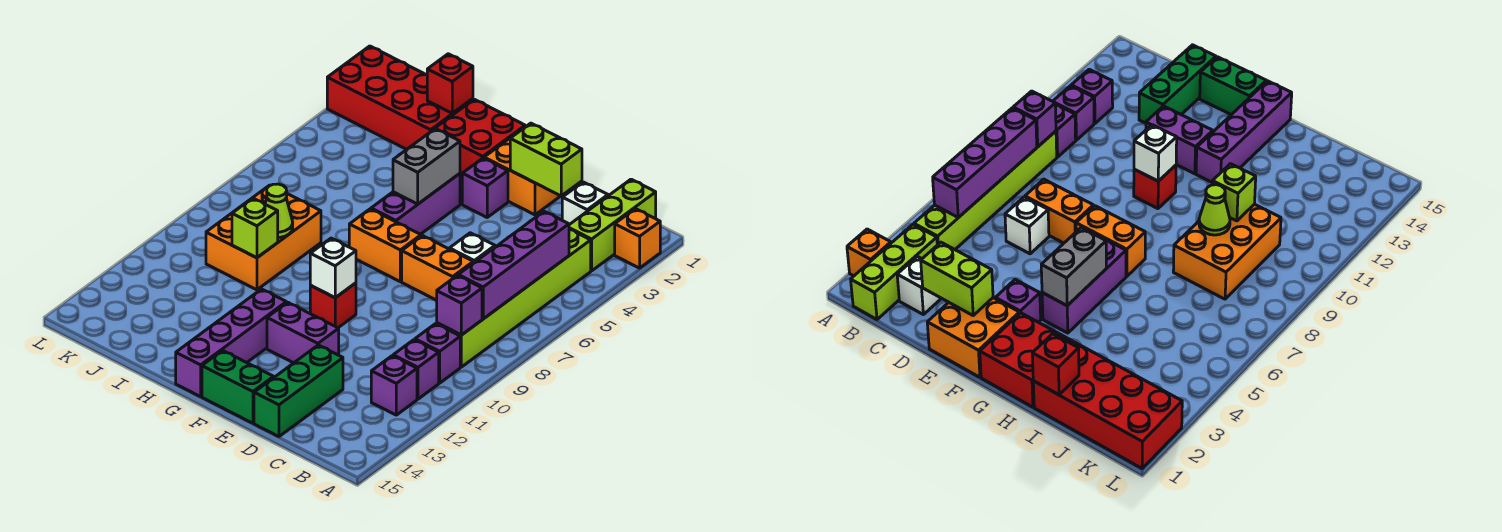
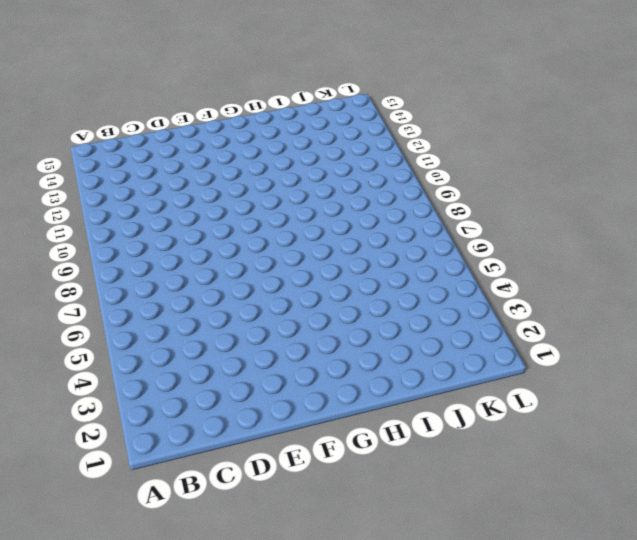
none -> orange 1x1 brick [615,209,660,268]
none -> lime 1x3 brick [569,179,656,271]
none -> lime 1x6 brick [437,229,591,367]

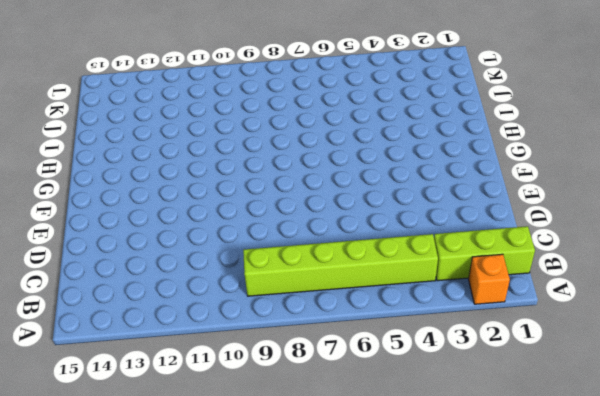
none -> purple 1x1 brick [415,324,460,383]
none -> purple 1x1 brick [393,340,439,399]
none -> purple 1x1 brick [371,356,417,415]

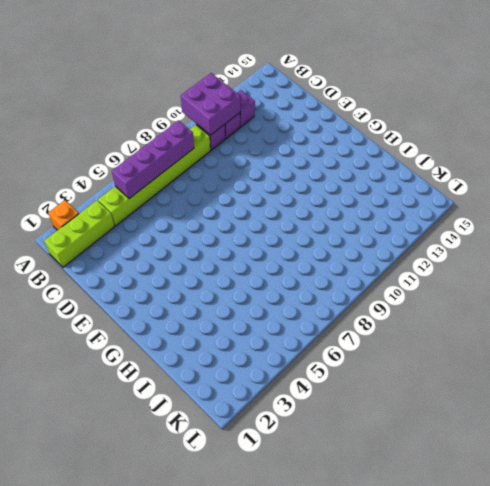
purple 2x2 brick [181,73,240,135] -> none
none -> white 1x1 brick [562,182,608,225]
none -> white 1x1 brick [450,233,495,263]
none -> orange 1x2 brick [402,236,473,300]

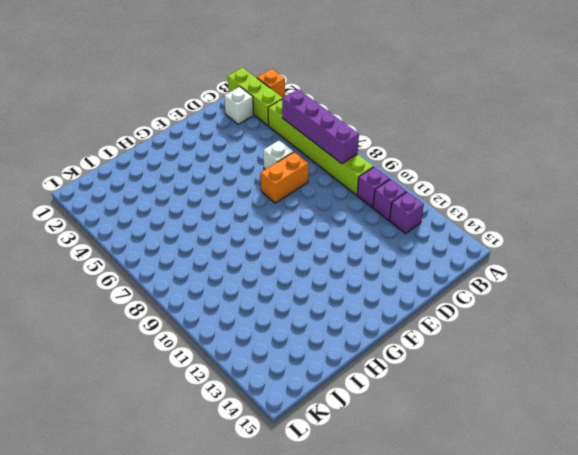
none -> green 1x3 brick [254,345,343,437]
none -> orange 2x2 brick [484,127,560,215]
none -> purple 1x2 brick [267,302,339,363]

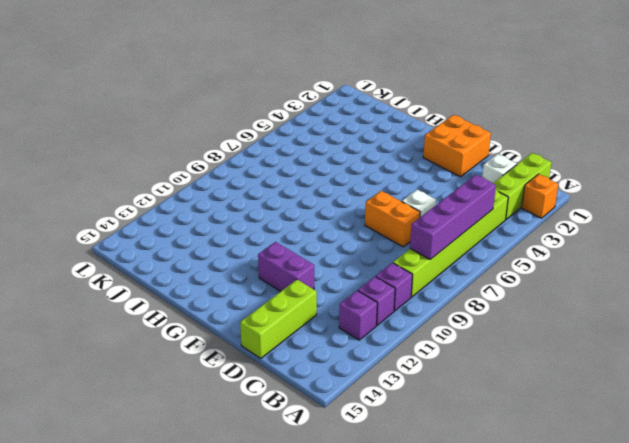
lime 1x3 brick [240,280,317,358] -> green 1x3 brick [254,345,343,437]
none -> green 1x2 brick [202,350,274,423]
none -> purple 1x1 brick [462,158,508,217]
none -> orange 1x2 brick [349,209,421,282]

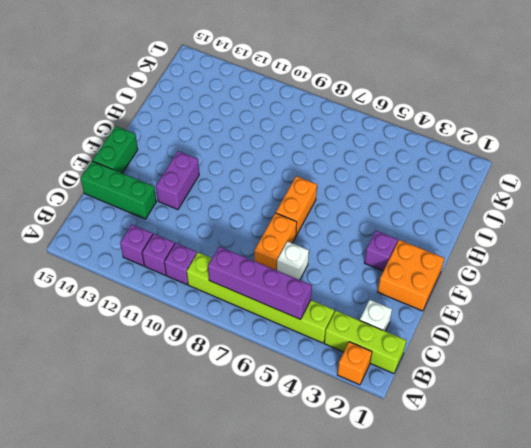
none -> red 1x1 brick [310,283,356,328]
none -> red 2x2 brick [433,99,525,177]
none -> purple 1x3 brick [371,174,460,234]

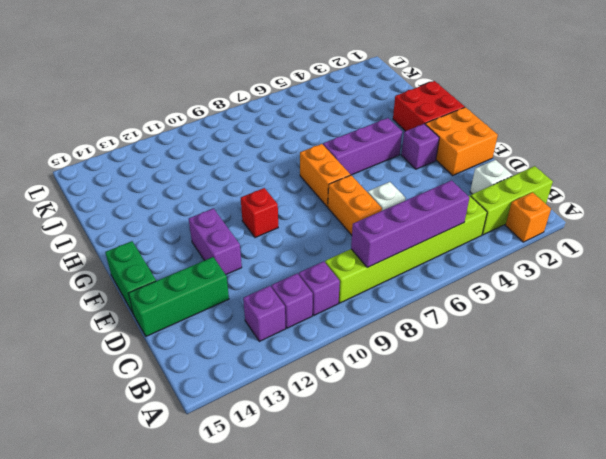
none -> purple 1x4 brick [176,289,286,397]
none -> red 2x4 brick [327,46,473,149]
none -> orange 2x3 brick [206,185,321,290]

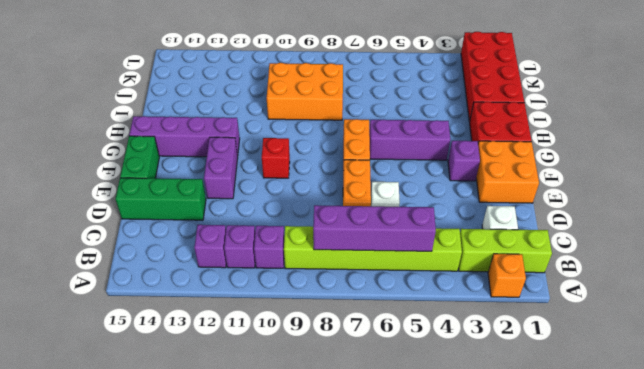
none -> purple 1x1 brick [437,275,482,335]
none -> lime 1x2 brick [510,123,582,196]
none -> white 1x1 brick [310,238,356,298]

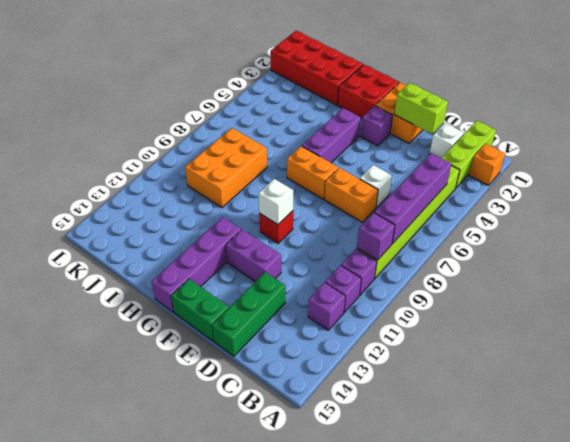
none -> grey 1x2 brick [393,129,460,204]
none -> red 1x1 brick [427,54,473,113]
none -> lime 1x1 cone [265,184,293,238]

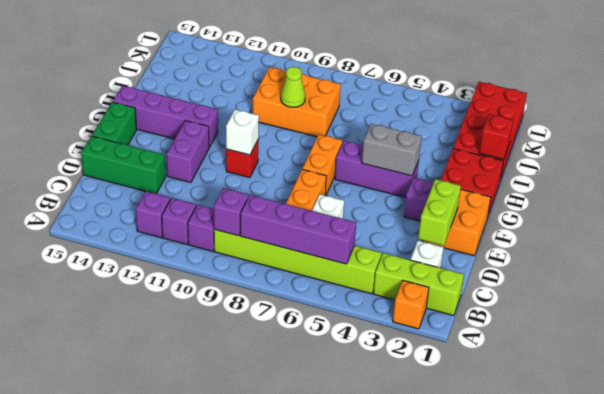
none -> lime 1x1 brick [232,198,278,258]

